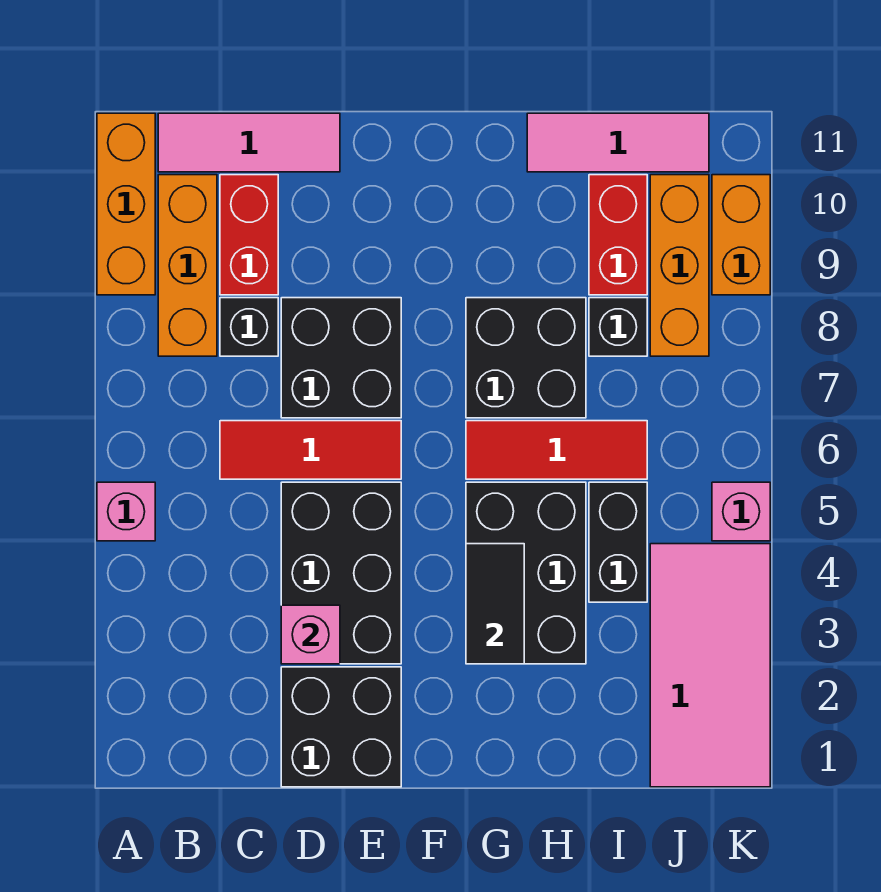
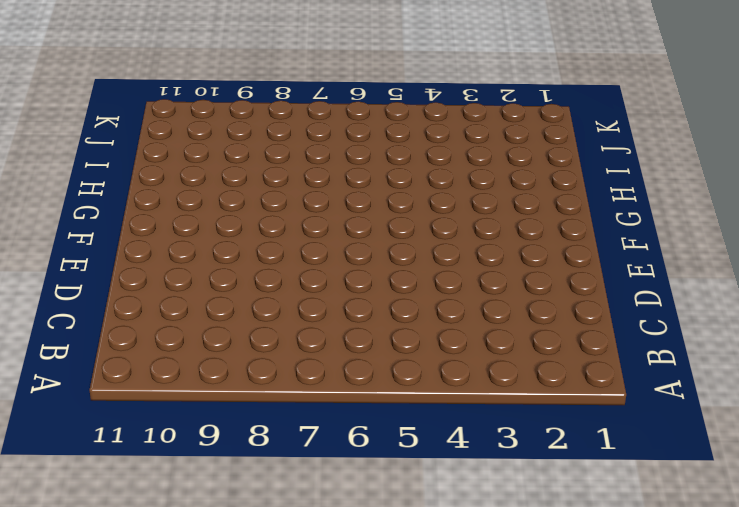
none -> pink 1x1 brick [97,482,155,541]
none -> orange 1x3 brick [97,113,155,295]
none -> orange 1x3 brick [158,175,217,356]

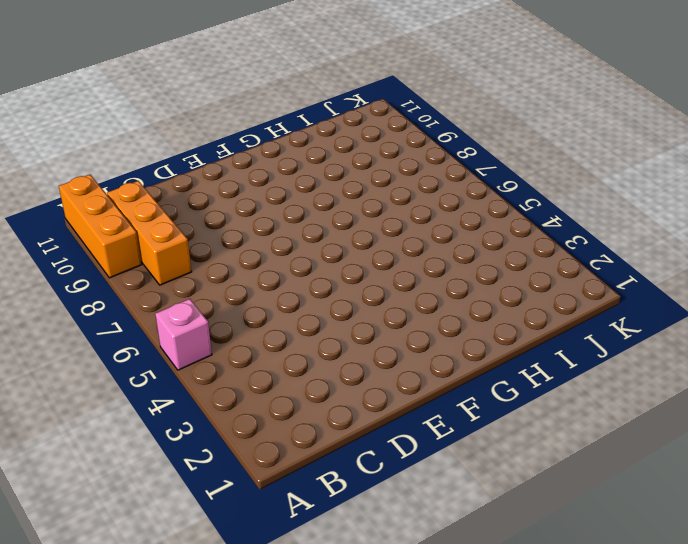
none -> pink 1x3 tile [158,113,340,172]
none -> red 1x3 tile [220,421,401,479]
none -> black 1x1 brick [220,298,278,356]

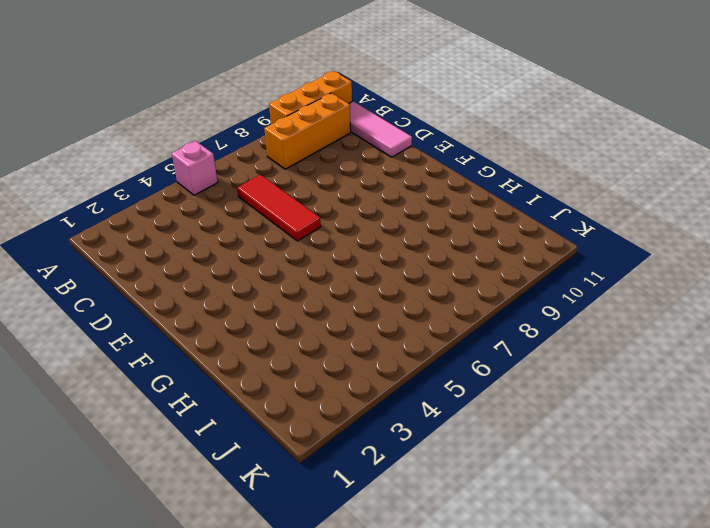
none -> black 1x1 brick [220,298,278,356]
none -> red 1x2 brick [220,175,278,295]
none -> black 2x2 brick [281,667,401,787]

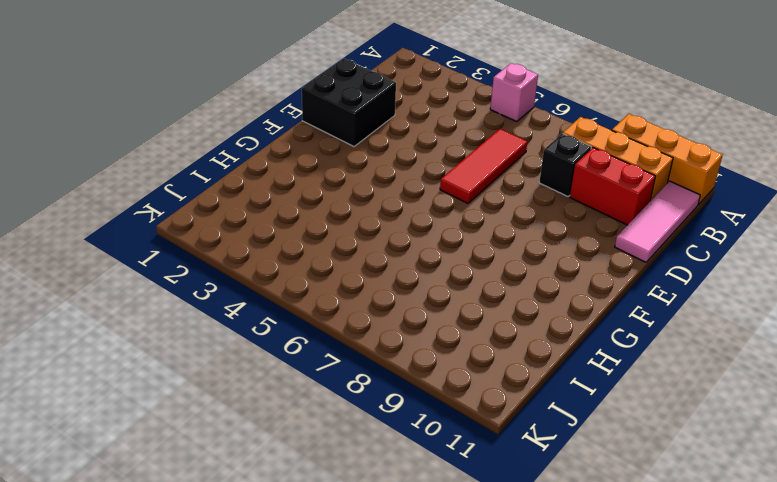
none -> black 2x3 brick [281,482,401,664]
none -> black 2x2 brick [281,298,401,418]
none -> black 2x3 brick [466,482,586,664]

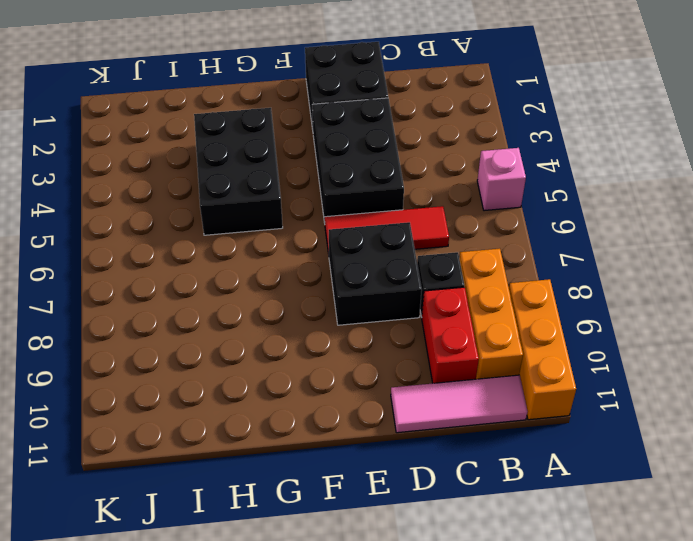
none -> red 1x3 tile [466,421,647,479]
none -> black 2x2 brick [466,298,586,418]
none -> pink 1x3 tile [527,113,709,172]

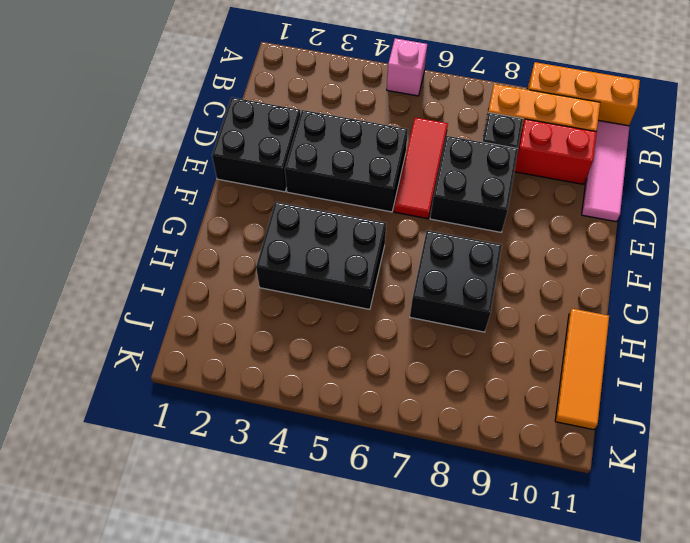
orange 1x3 tile [555,309,609,430] -> pink 1x3 tile [527,113,709,172]
none -> red 1x3 tile [466,421,647,479]
none -> black 1x2 brick [589,482,647,602]
none -> black 1x1 brick [589,298,647,356]

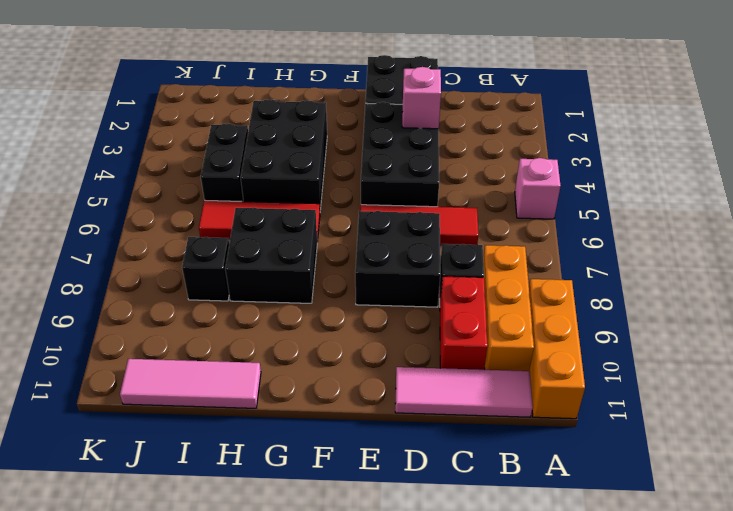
none -> red 1x2 brick [589,175,647,295]
none -> pink 2x4 tile [650,544,770,787]
none -> orange 1x3 brick [650,175,709,356]

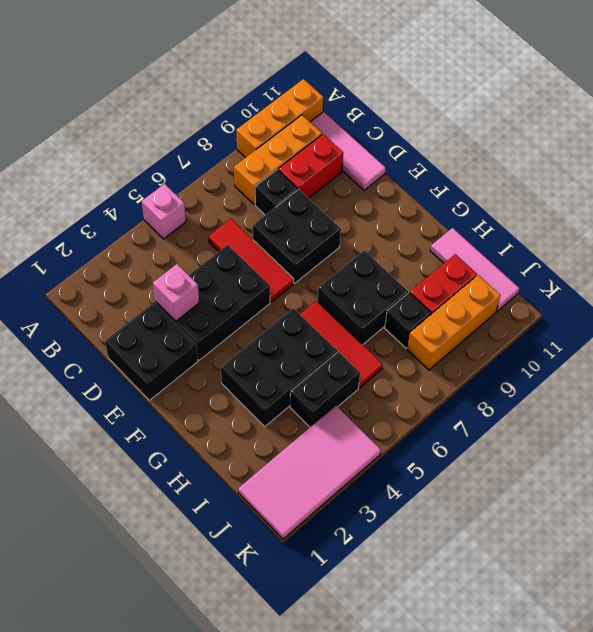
none -> pink 1x1 brick [712,482,770,541]
none -> orange 1x2 brick [712,175,770,295]
none -> black 1x2 tile [466,544,524,664]

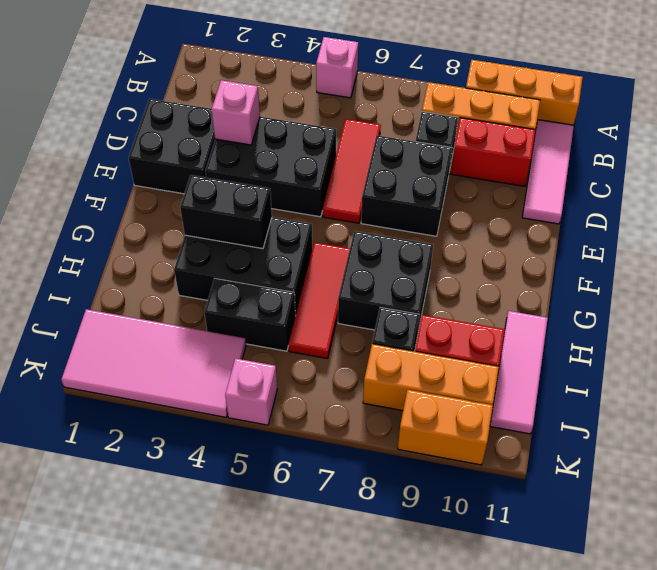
black 1x2 brick [180,175,272,249] -> black 1x2 tile [466,544,524,664]

